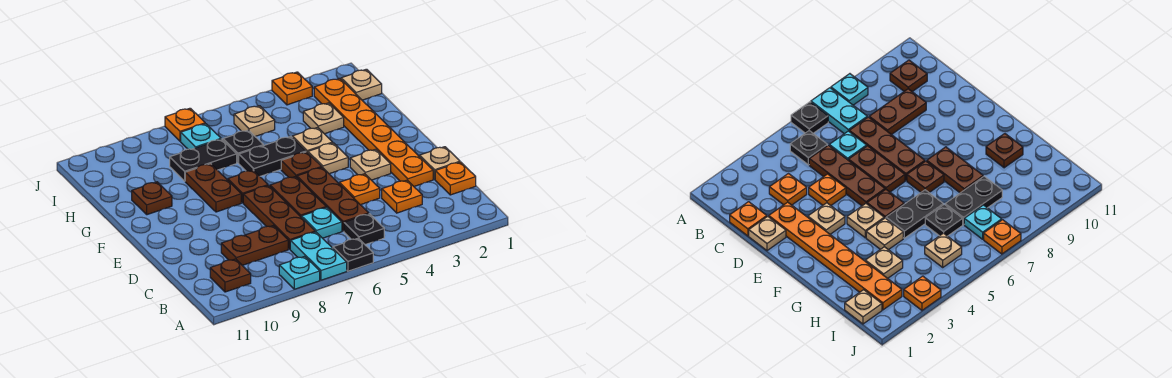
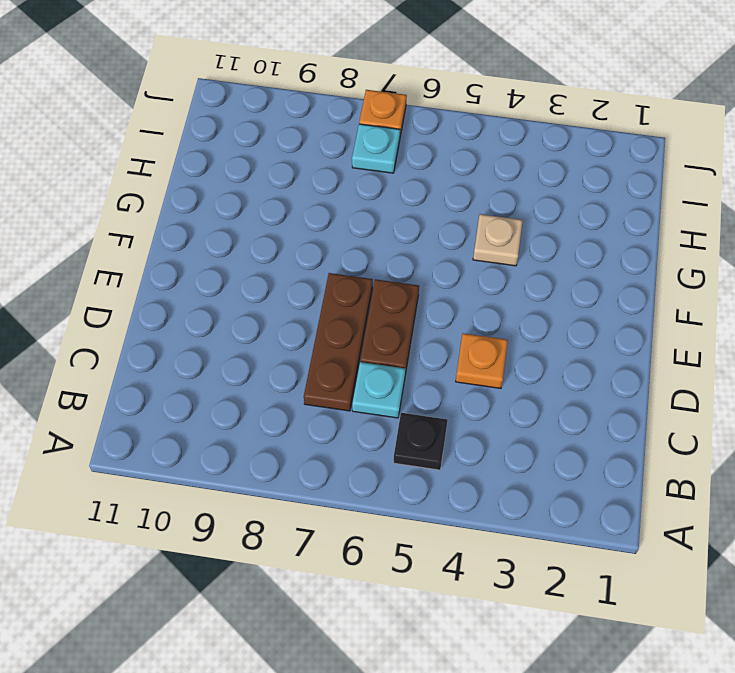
none -> black 1x1 plate [333,238,373,271]
none -> cyan 1x2 plate [290,232,347,280]
none -> cyan 1x1 plate [279,256,320,289]
none -> brown 1x1 plate [210,259,251,292]

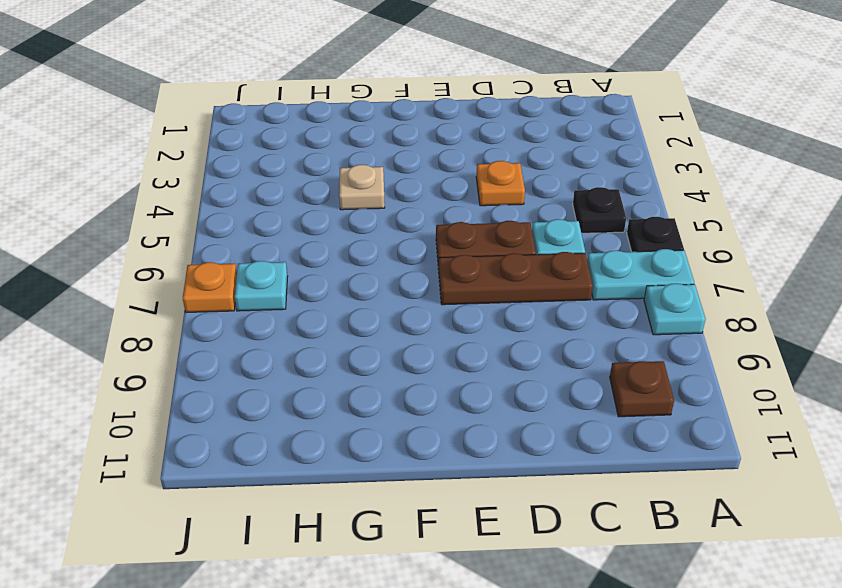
none -> orange 1x1 plate [435,162,476,195]
none -> orange 1x1 plate [382,180,422,213]
none -> brown 1x3 plate [297,167,369,231]
none -> brown 1x2 plate [221,226,288,265]

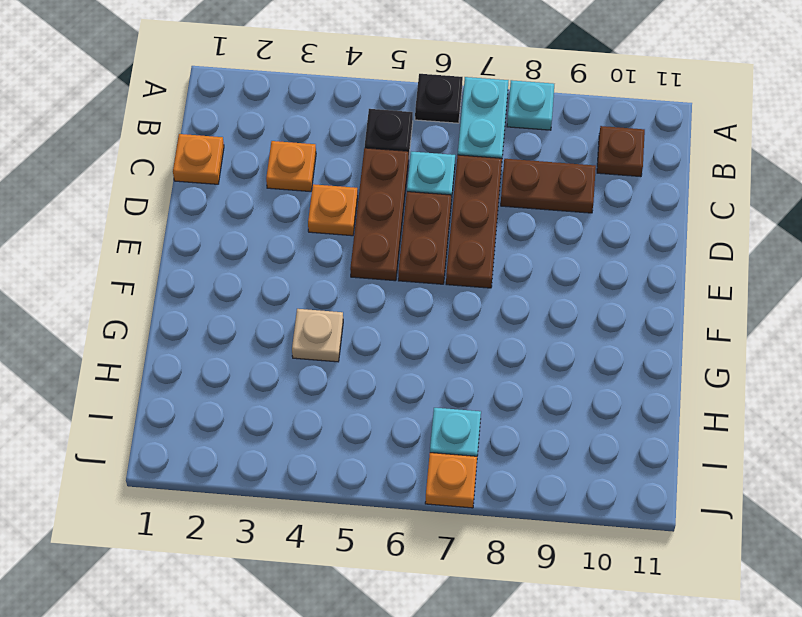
none -> tan 1x1 plate [420,147,460,179]
none -> orange 1x6 plate [314,78,433,186]
none -> tan 1x1 plate [350,149,391,180]
none -> tan 1x1 plate [308,143,348,174]

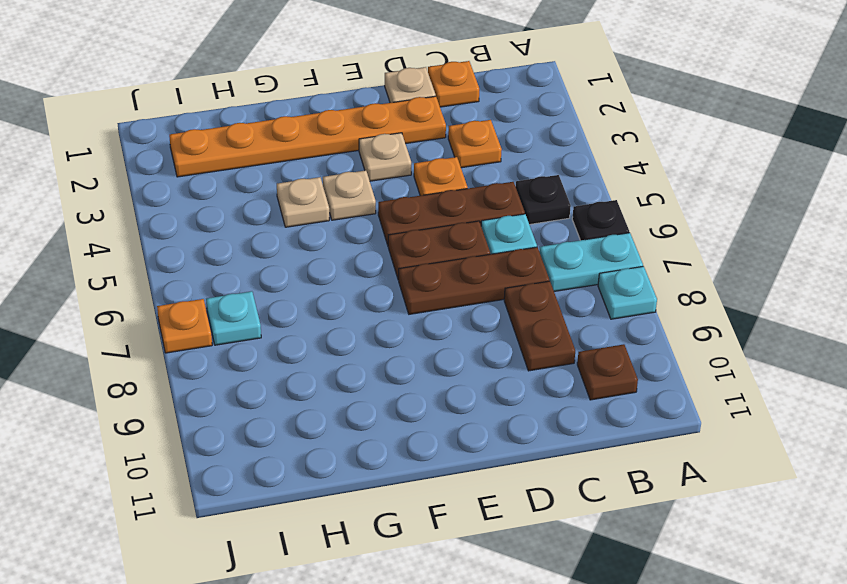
none -> brown 1x1 plate [281,152,322,178]
none -> brown 1x1 plate [228,170,268,203]
none -> brown 1x2 plate [185,164,241,212]
none -> black 1x2 plate [239,137,306,176]

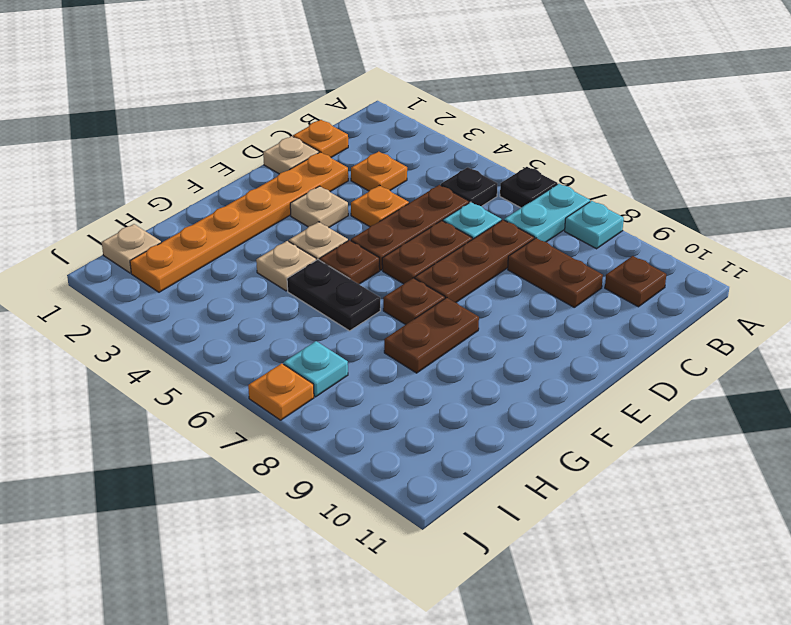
none -> brown 1x1 plate [132,182,172,215]
none -> tan 1x1 plate [303,103,344,134]
none -> black 1x1 plate [223,130,263,163]
none -> black 1x2 plate [170,139,237,181]

